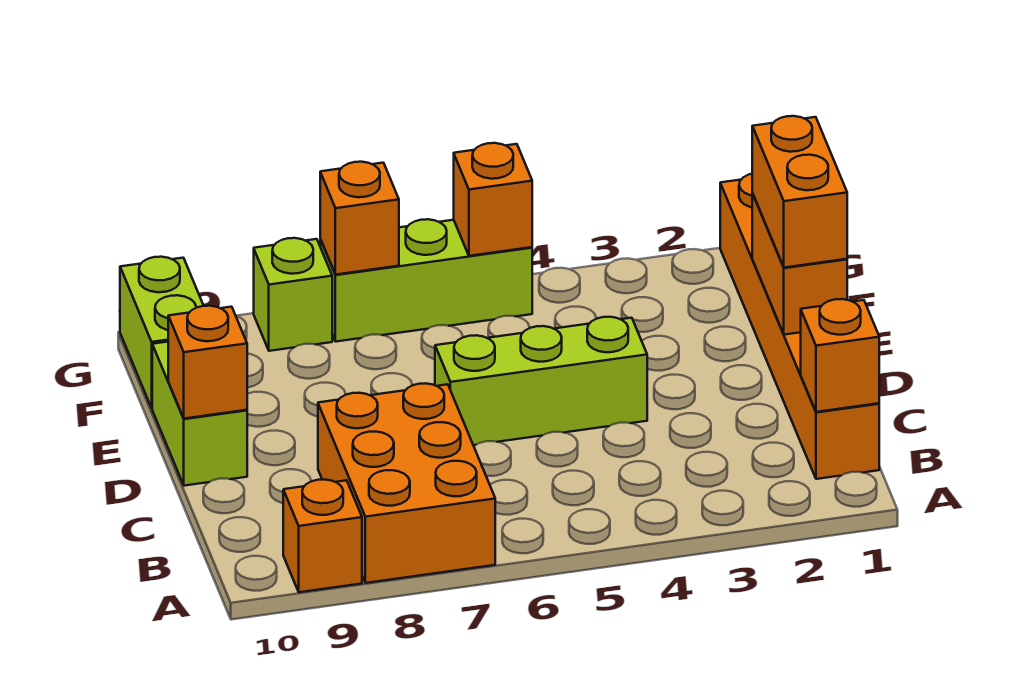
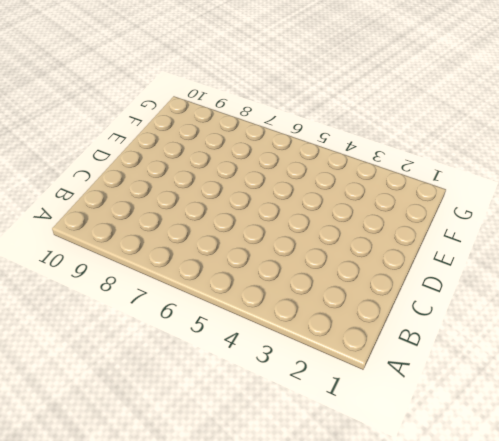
none -> orange 2x3 brick [318,383,495,583]
none -> orange 1x1 brick [283,480,362,592]
none -> orange 1x6 brick [720,174,879,479]

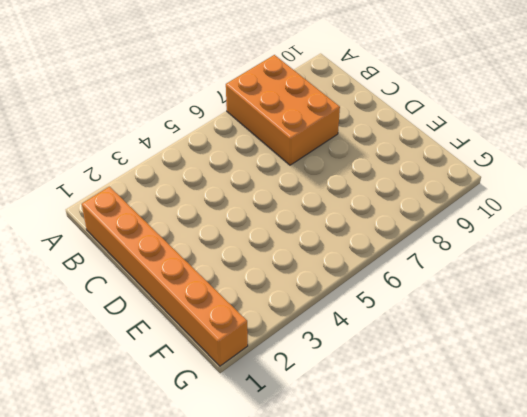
none -> orange 1x1 brick [283,480,362,592]
none -> lime 1x3 brick [435,317,647,445]
none -> lime 1x2 brick [152,342,247,486]

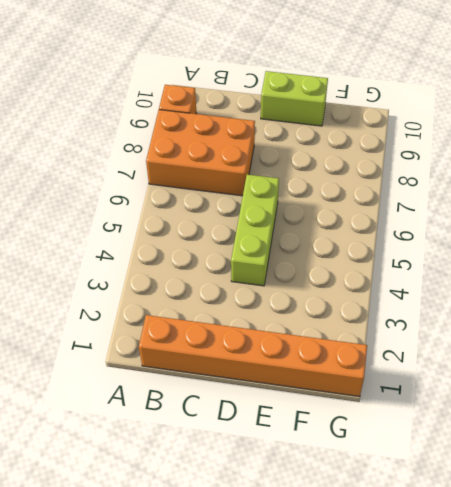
none -> lime 1x2 brick [120,257,204,408]
none -> lime 1x3 brick [320,219,532,342]
none -> lime 1x1 brick [254,238,332,351]

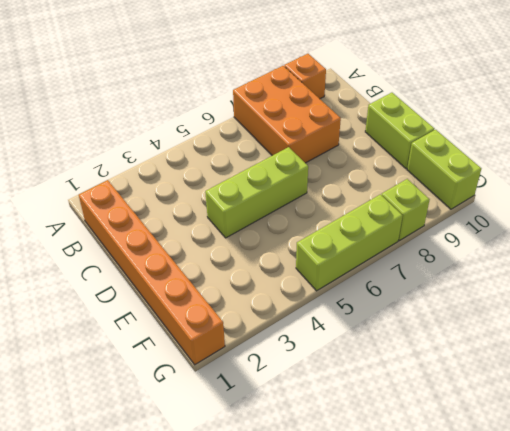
none -> orange 1x1 brick [801,299,879,412]
none -> orange 1x2 brick [752,193,847,335]
none -> orange 1x1 brick [168,306,247,419]

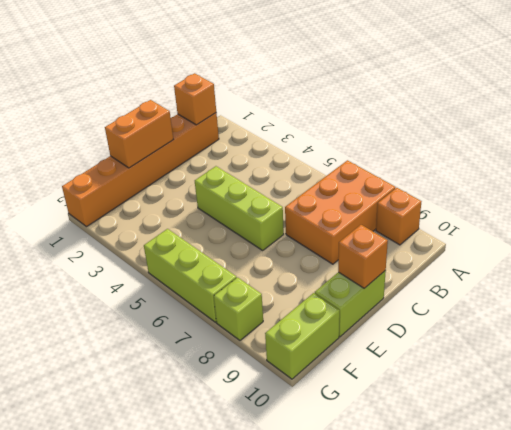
none -> orange 1x1 brick [454,143,532,256]
none -> orange 1x1 brick [320,162,399,275]
none -> orange 1x2 brick [752,116,847,268]

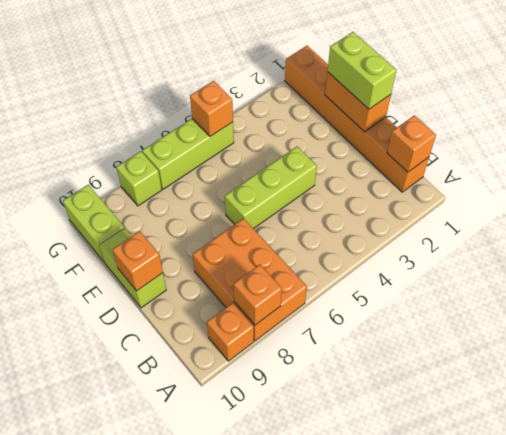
orange 1x1 brick [233,265,282,325] -> orange 1x1 brick moved to [320,162,399,275]
lime 1x2 brick [327,32,396,109] -> orange 1x2 brick [752,116,847,268]

